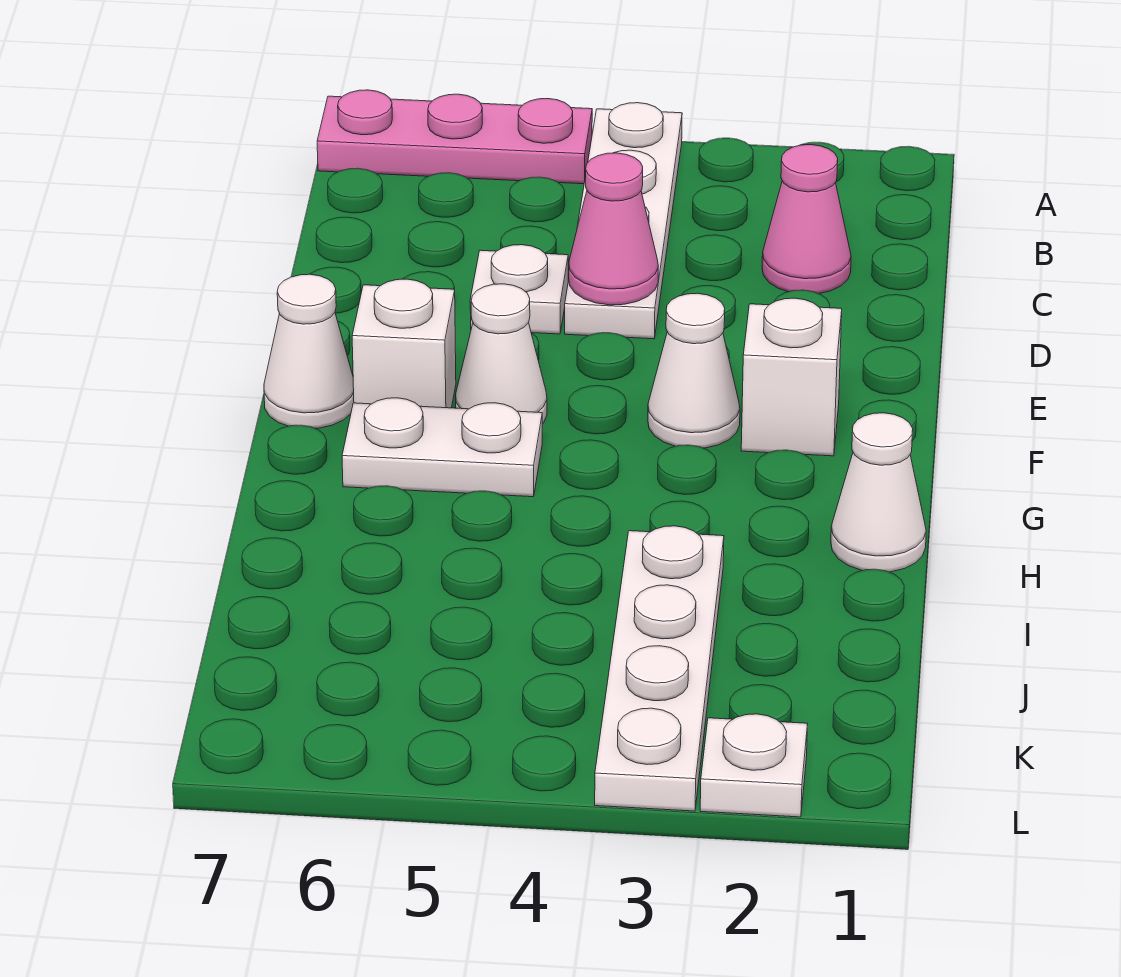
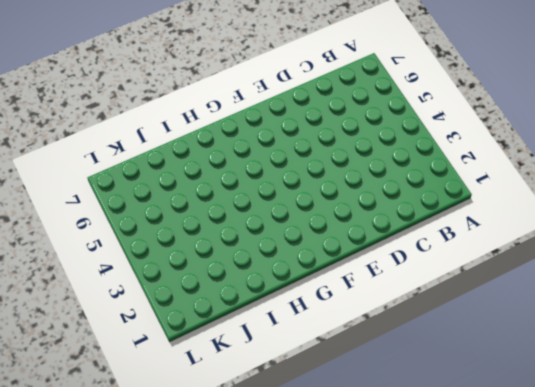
none -> white 1x4 plate [565,103,682,339]
none -> pink 1x3 plate [317,90,592,184]
none -> pink 1x1 cone [762,145,851,294]

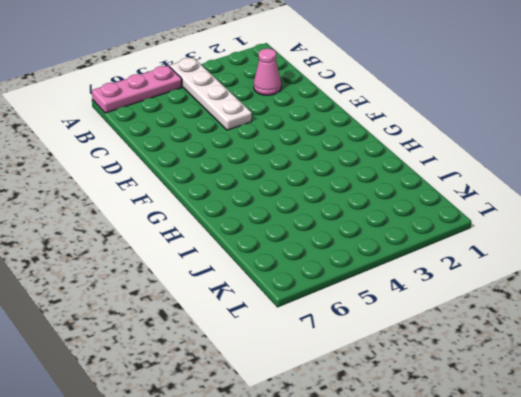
none -> white 1x1 plate [470,245,568,334]
none -> white 1x1 brick [741,298,842,456]
none -> white 1x1 cone [648,293,740,448]

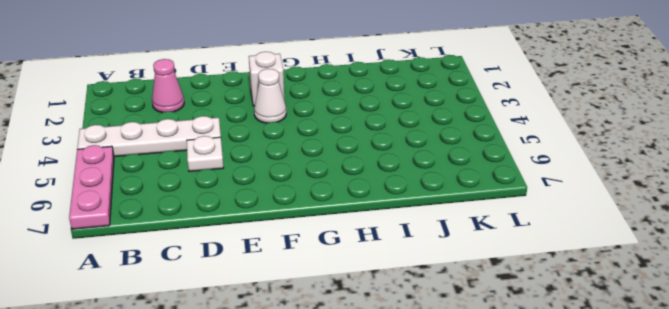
none -> white 1x1 cone [456,284,547,424]
none -> white 1x1 brick [352,279,456,408]
none -> white 1x1 cone [264,274,354,428]

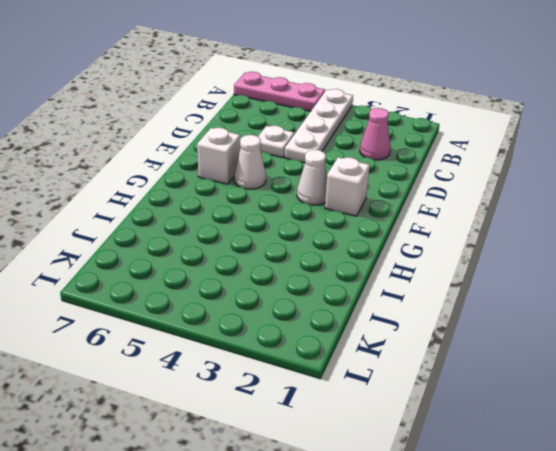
none -> white 1x1 cone [264,274,354,428]
none -> white 1x2 plate [342,398,542,497]
none -> white 1x1 cone [831,413,926,572]

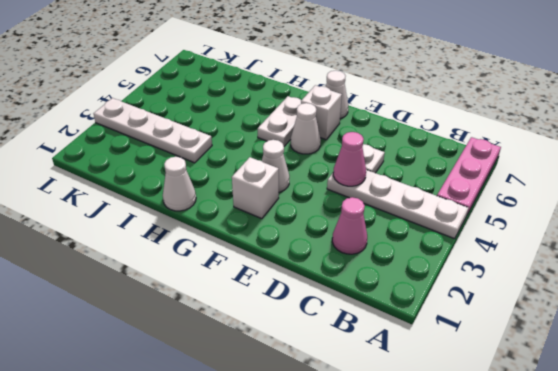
none -> white 1x1 plate [700,714,808,817]

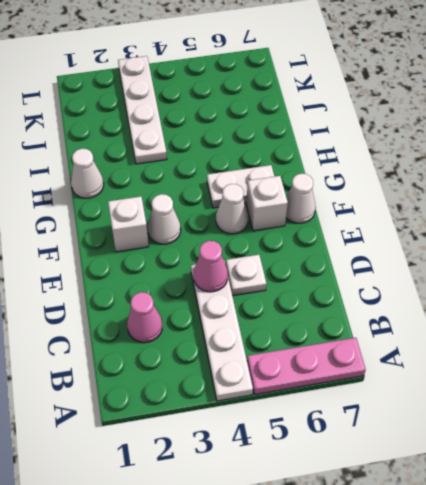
none -> white 1x1 plate [700,714,808,817]

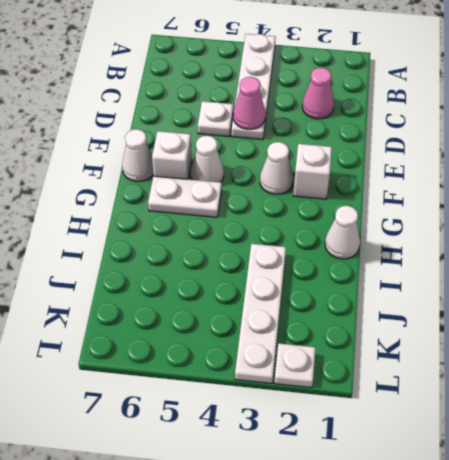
none -> pink 1x3 plate [317,90,592,184]

